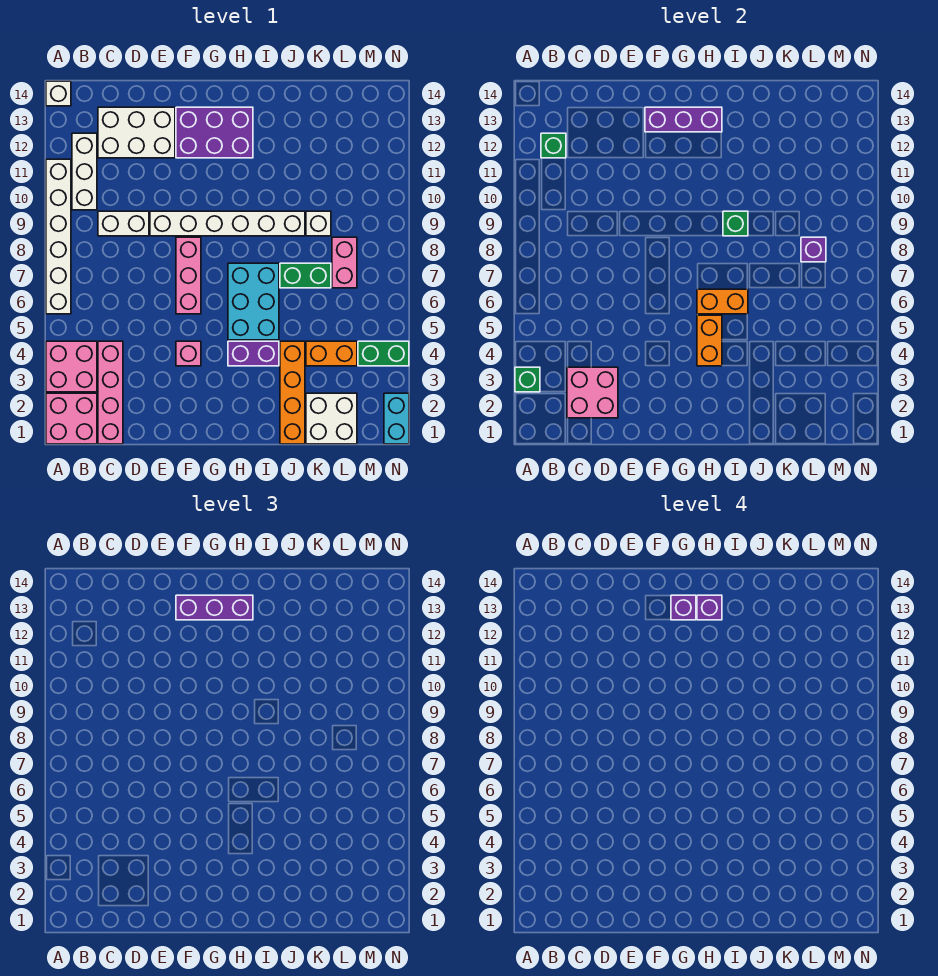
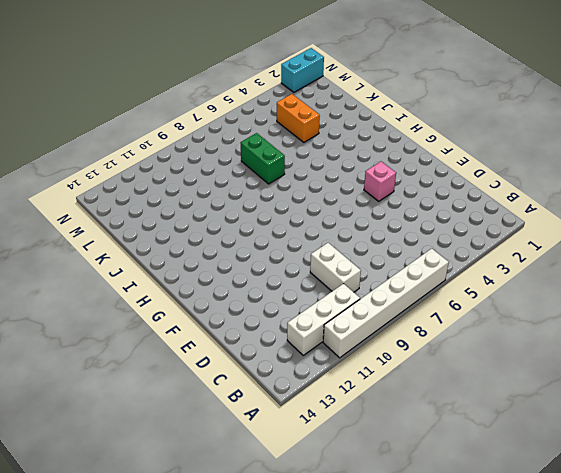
none -> pink 2x2 brick [46,393,97,444]
none -> pink 2x2 brick [46,341,97,392]
none -> white 1x1 brick [46,81,71,106]
none -> pink 1x4 brick [98,341,123,444]

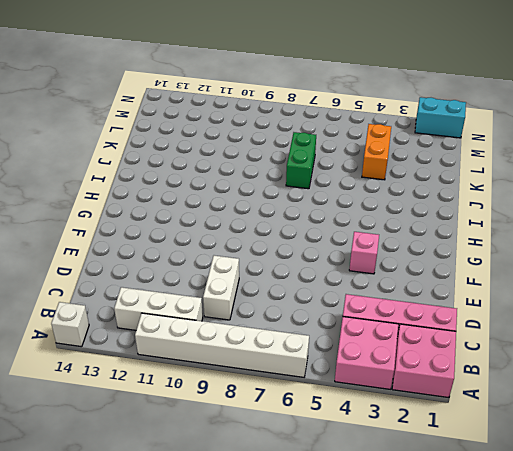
none -> white 2x3 brick [98,107,175,158]
none -> white 1x6 brick [150,211,305,236]
none -> pink 1x3 brick [176,237,201,314]
none -> purple 2x3 brick [176,107,253,158]

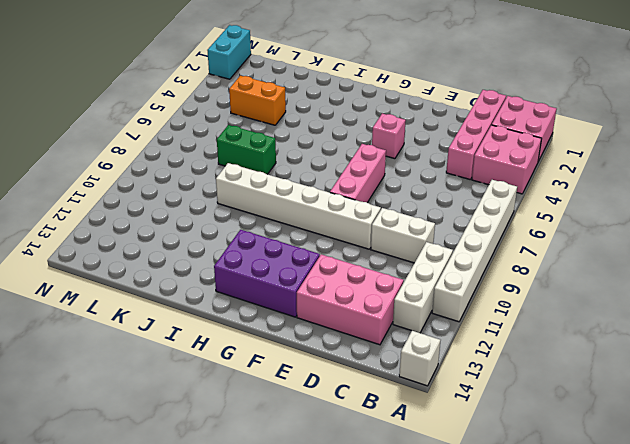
pink 2x3 brick [297,254,404,345] -> white 2x3 brick [98,107,175,158]
none -> purple 1x2 brick [228,341,279,366]
none -> cyan 2x3 brick [228,263,279,340]
none -> orange 1x4 brick [280,341,305,444]
none -> white 2x2 brick [306,393,357,444]

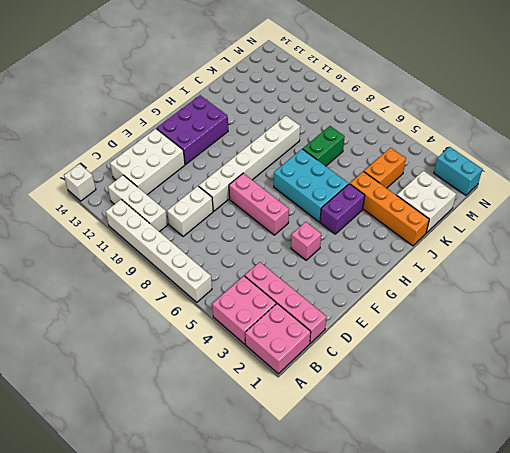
none -> white 1x1 brick [306,211,331,236]
none -> pink 1x2 brick [332,237,357,288]
none -> green 1x2 brick [358,341,409,366]
none -> green 1x1 brick [515,367,540,392]

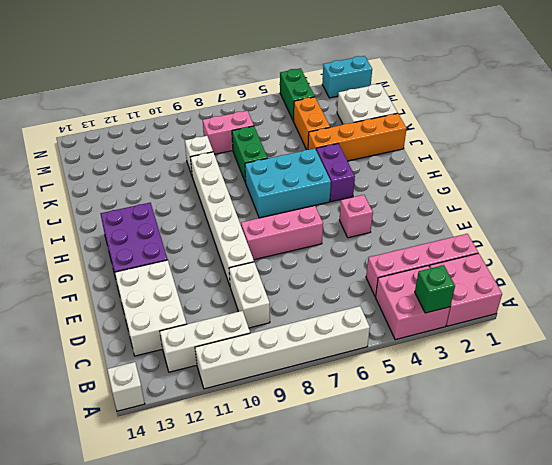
none -> green 1x1 brick [541,133,566,158]
none -> pink 2x2 brick [567,367,618,418]
none -> purple 1x3 brick [645,107,722,132]
none -> orange 1x2 brick [697,315,722,366]

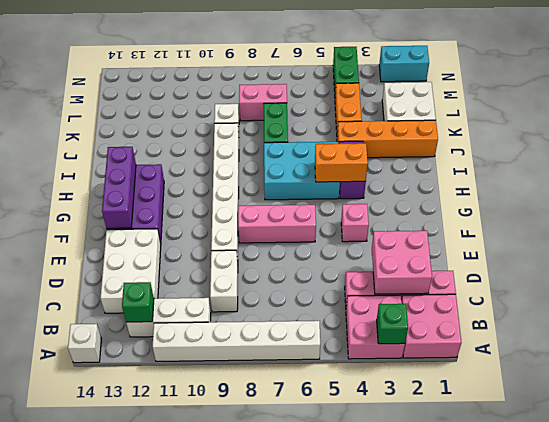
none -> orange 1x2 brick [697,289,748,314]
none -> green 1x1 brick [723,211,748,236]
none -> purple 1x1 brick [801,237,826,262]
none -> purple 1x3 brick [176,595,253,620]

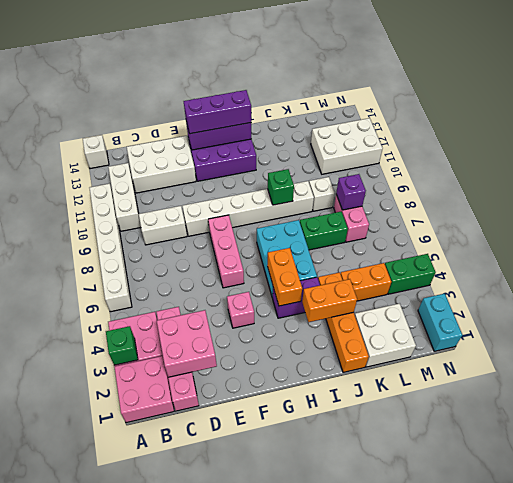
orange 1x2 brick [302,279,357,322] -> orange 1x2 brick moved to [697,289,748,314]
white 2x3 brick [311,118,383,174] -> none
none -> green 1x1 brick [541,133,566,158]
none -> purple 1x1 brick [671,595,696,620]
none -> purple 1x1 brick [697,595,722,620]

